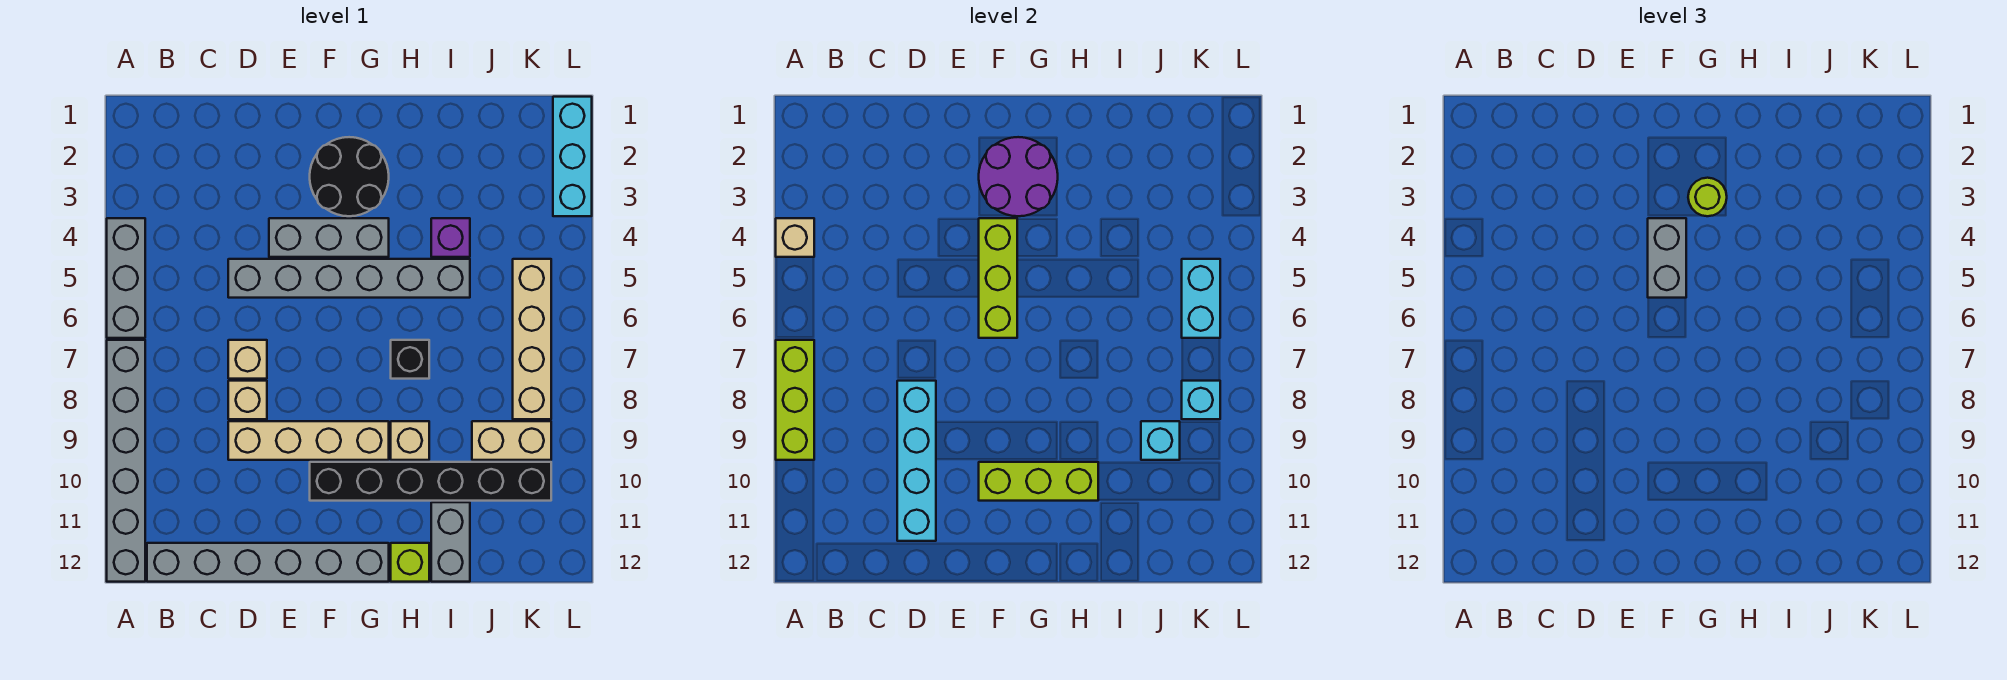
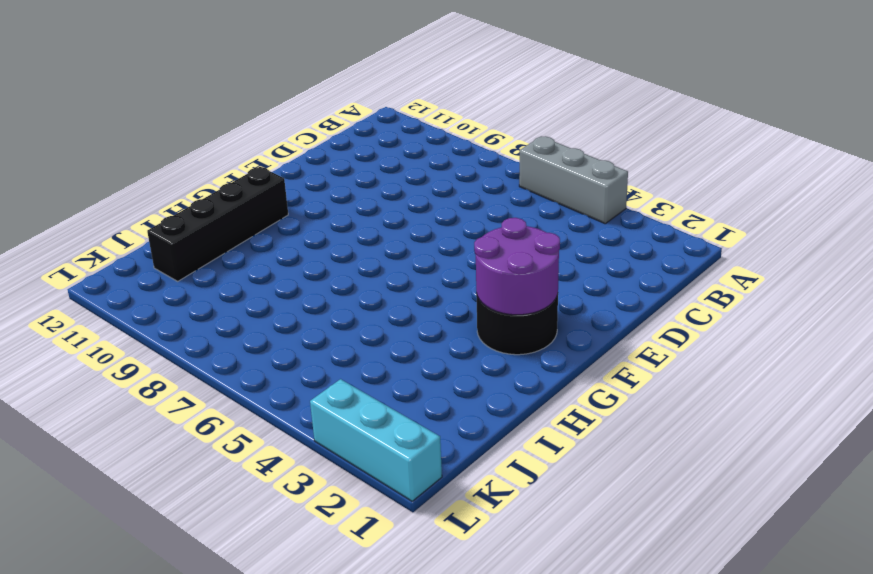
black 1x4 brick [147,167,288,281] -> grey 1x2 brick [431,502,470,582]
none -> grey 1x6 brick [107,340,145,582]
none -> grey 1x6 brick [147,543,389,582]
none -> grey 1x6 brick [228,259,470,298]

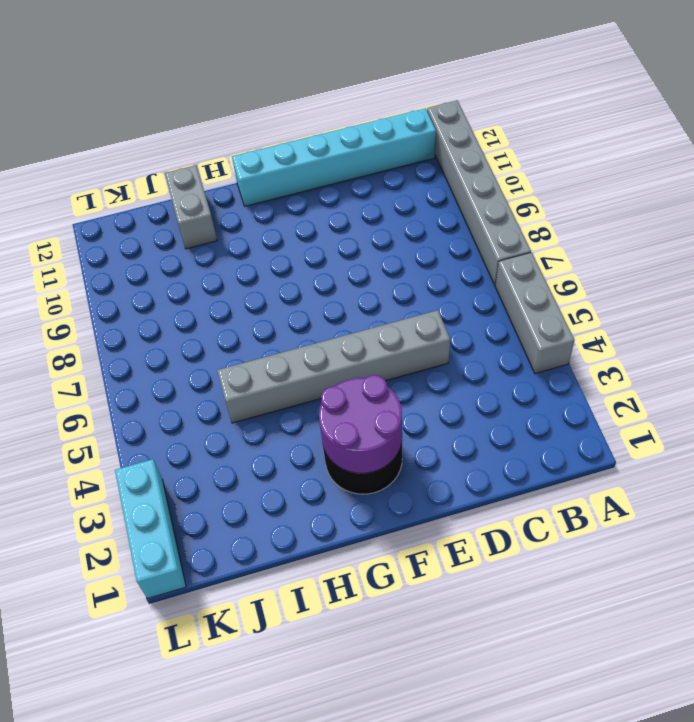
cyan 1x6 brick [232,108,436,206] -> grey 1x6 brick [147,543,389,582]
none -> tan 1x1 brick [228,340,267,379]
none -> tan 1x1 brick [228,381,267,419]
none -> tan 1x4 brick [228,421,389,460]

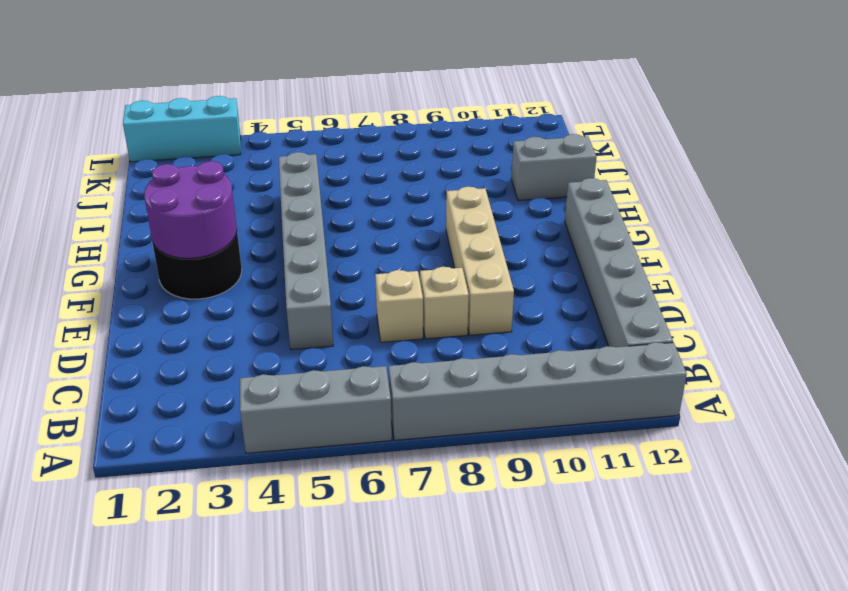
none -> grey 1x3 brick [269,218,389,257]
none -> black 1x6 brick [310,462,551,501]
none -> black 1x1 brick [391,340,429,379]

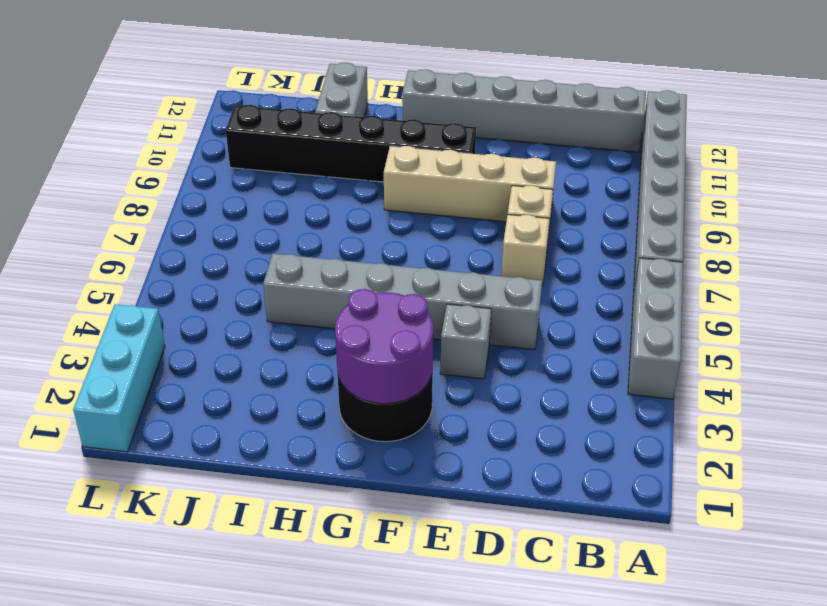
grey 1x1 brick [440,304,491,379] -> grey 1x3 brick [269,218,389,257]
none -> black 1x1 brick [391,340,429,379]
none -> tan 1x1 brick [391,421,429,460]
none -> lime 1x1 brick [391,543,429,582]

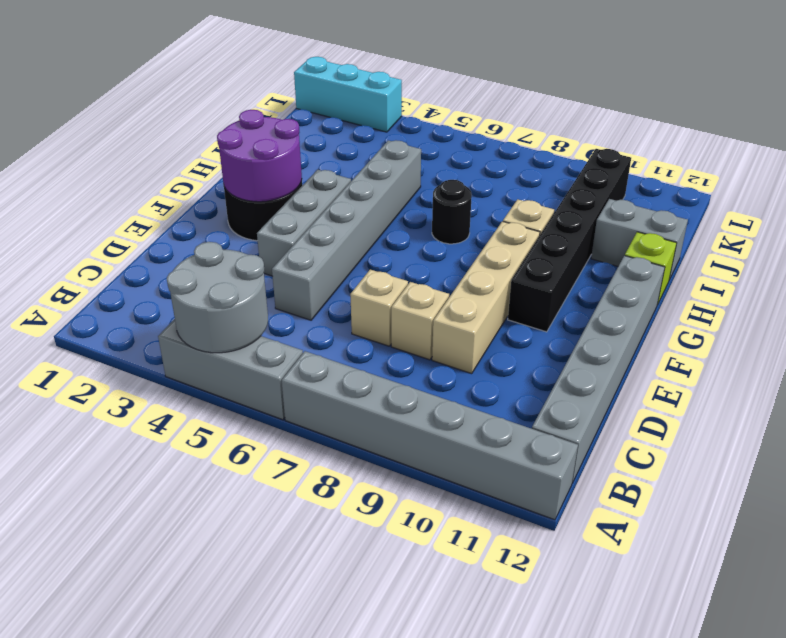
grey 2x2 round brick [167,242,268,353] -> tan 1x1 brick [776,218,814,257]
black 1x1 round brick [432,180,472,244] -> black 1x1 brick [391,340,429,379]
none -> purple 1x1 brick [431,218,470,257]
none -> tan 1x2 brick [472,421,551,460]
none -> tan 1x4 brick [513,259,551,419]

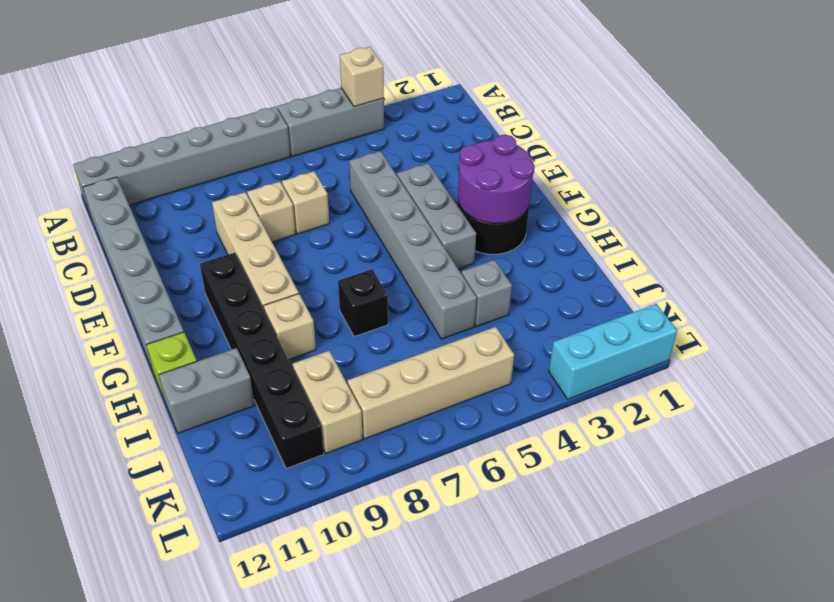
grey 1x1 brick [461,260,512,327] -> purple 1x1 brick [431,218,470,257]
none -> lime 1x3 brick [776,340,814,460]
none -> cyan 1x4 brick [897,381,936,541]
none -> lime 1x3 brick [979,218,1017,338]

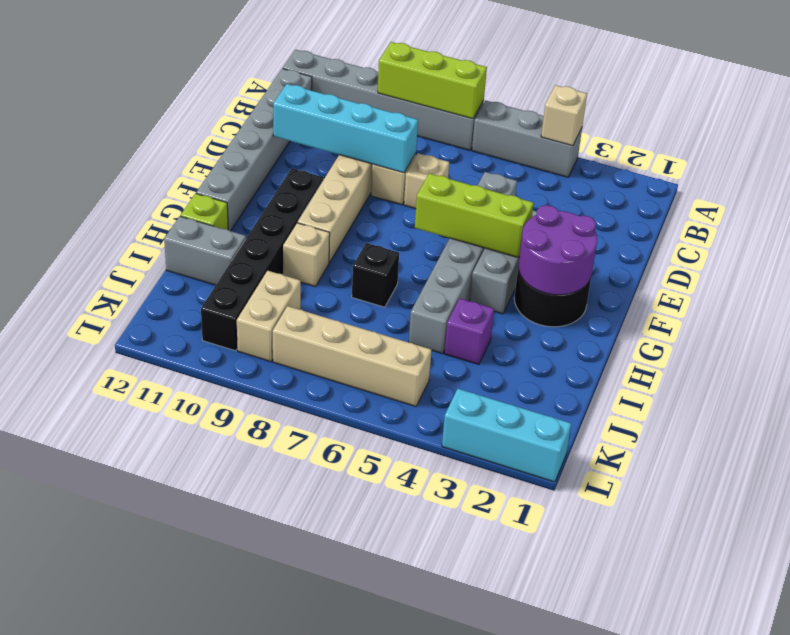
none -> lime 1x3 brick [979,462,1098,501]
none -> cyan 1x1 brick [1141,421,1180,460]
none -> cyan 1x2 brick [1182,259,1220,338]

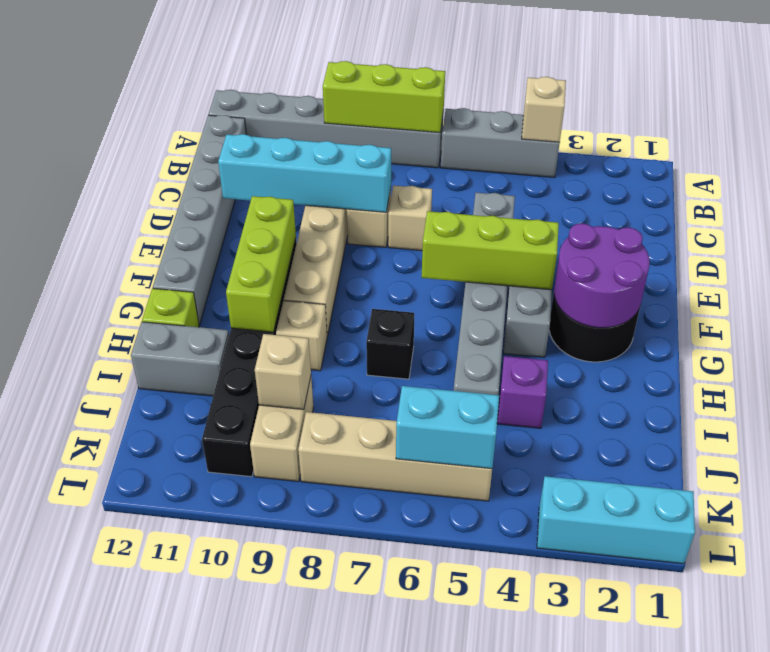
tan 1x1 brick [255,334,311,409] -> cyan 1x1 brick [1141,421,1180,460]
none -> cyan 1x1 brick [1182,381,1220,419]
none -> grey 1x2 brick [1648,218,1686,298]
none -> lime 1x1 round brick [1688,178,1727,216]

